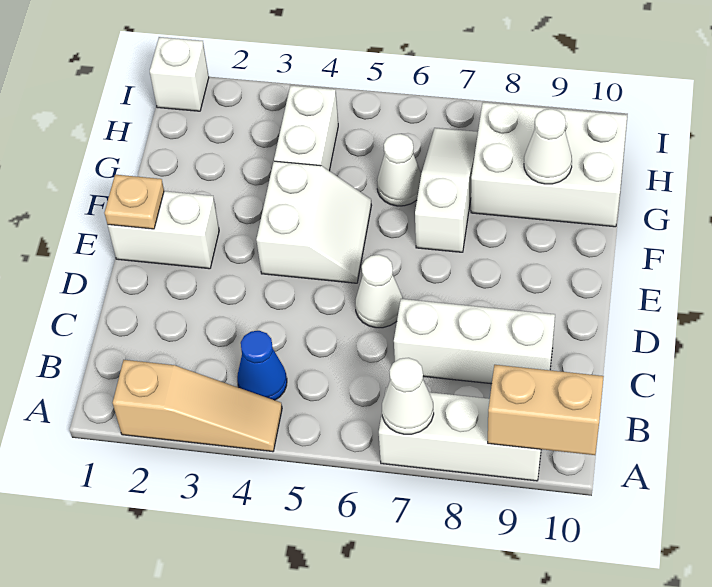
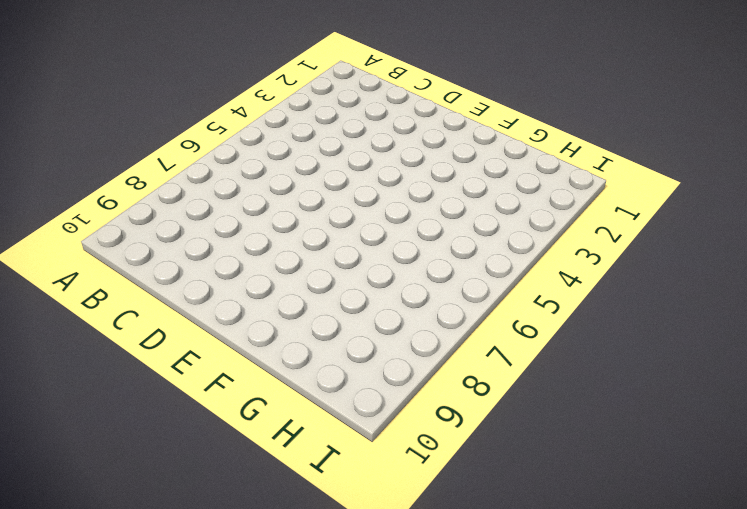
none -> tan 1x3 slope [113,360,282,452]
none -> white 1x3 brick [379,388,541,481]
none -> blue 1x1 cone [237,331,287,400]

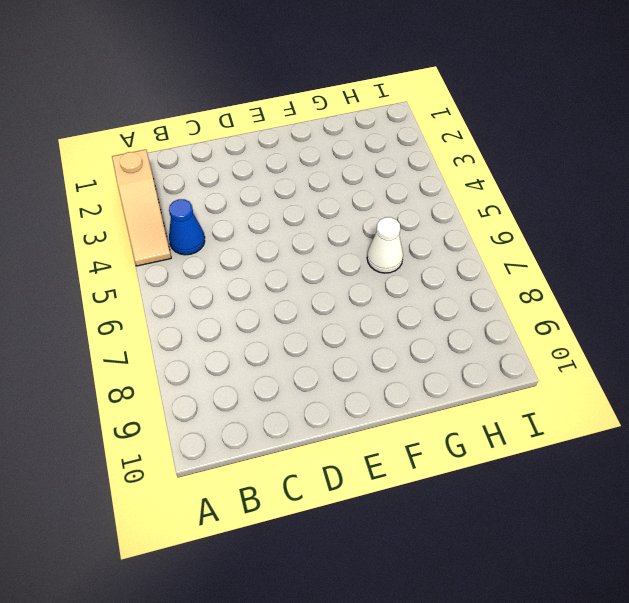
none -> white 1x3 brick [379,388,541,481]
none -> white 1x3 brick [394,299,555,384]
none -> white 1x1 cone [355,255,403,328]

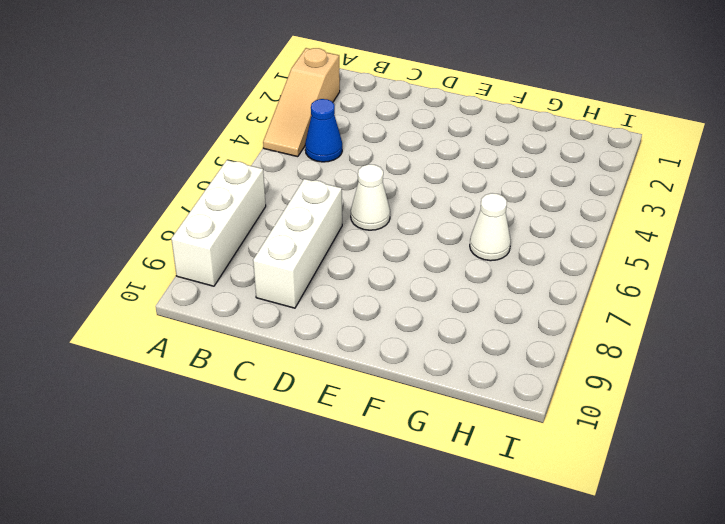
none -> white 1x2 brick [108,191,219,269]
none -> white 2x2 slope [256,161,371,283]
none -> white 1x3 slope [415,128,478,252]

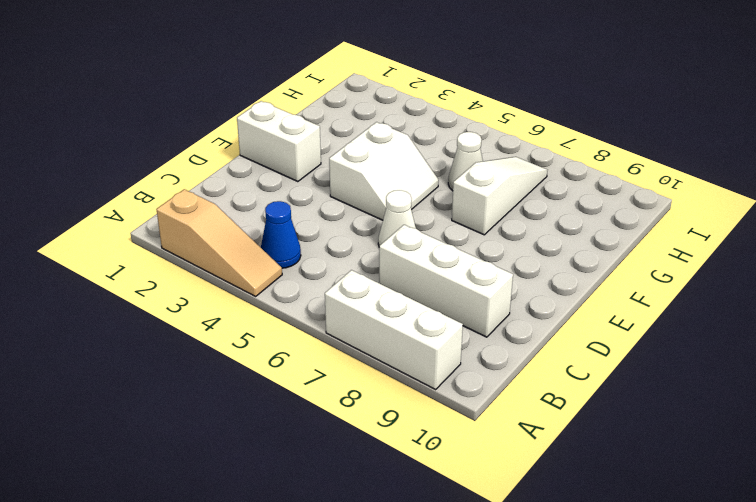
none -> white 1x2 brick [274,85,338,171]
none -> white 2x3 brick [471,102,627,227]
none -> white 1x1 brick [150,37,209,111]

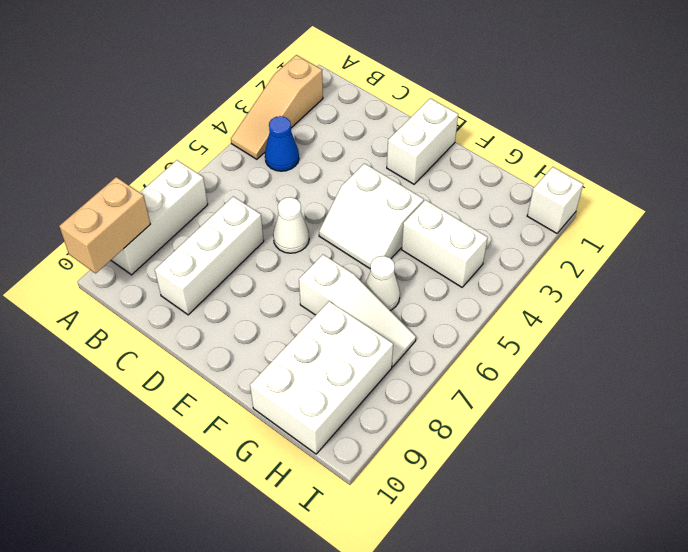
none -> white 1x1 cone [382,358,434,434]
none -> tan 1x1 plate [104,175,164,229]
none -> white 1x1 cone [524,109,572,184]

